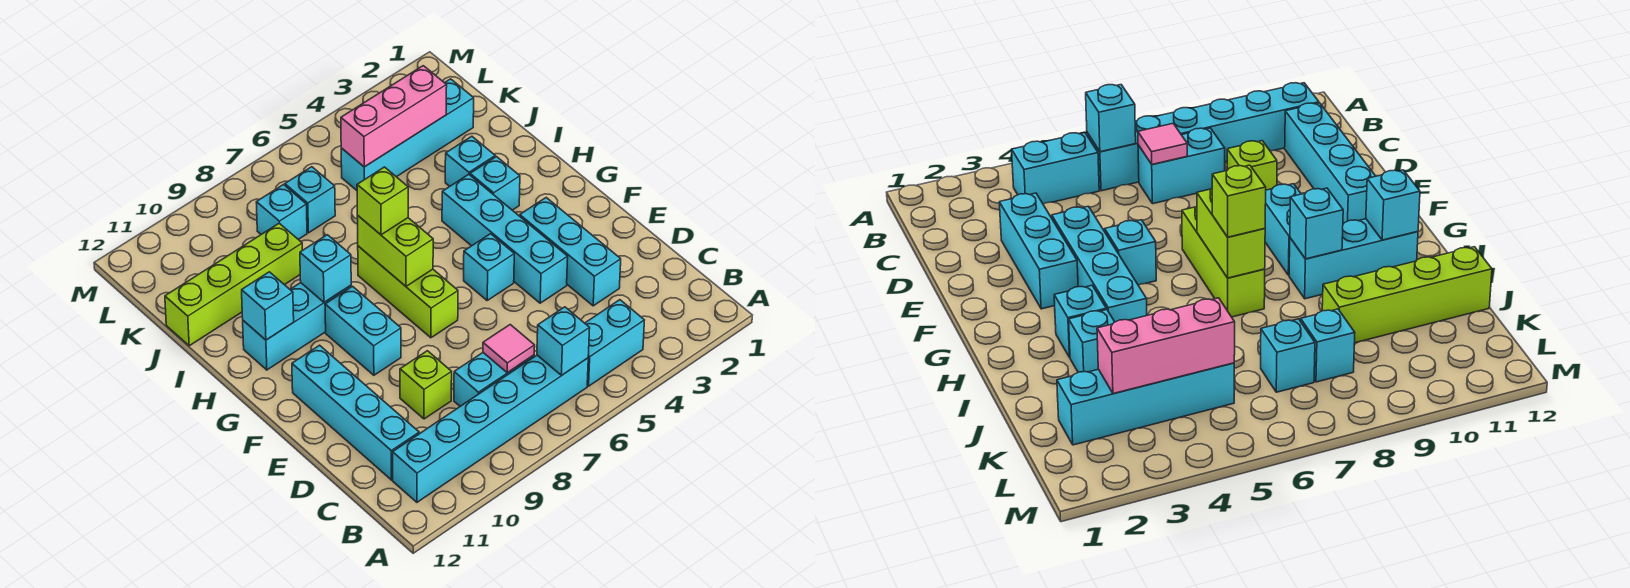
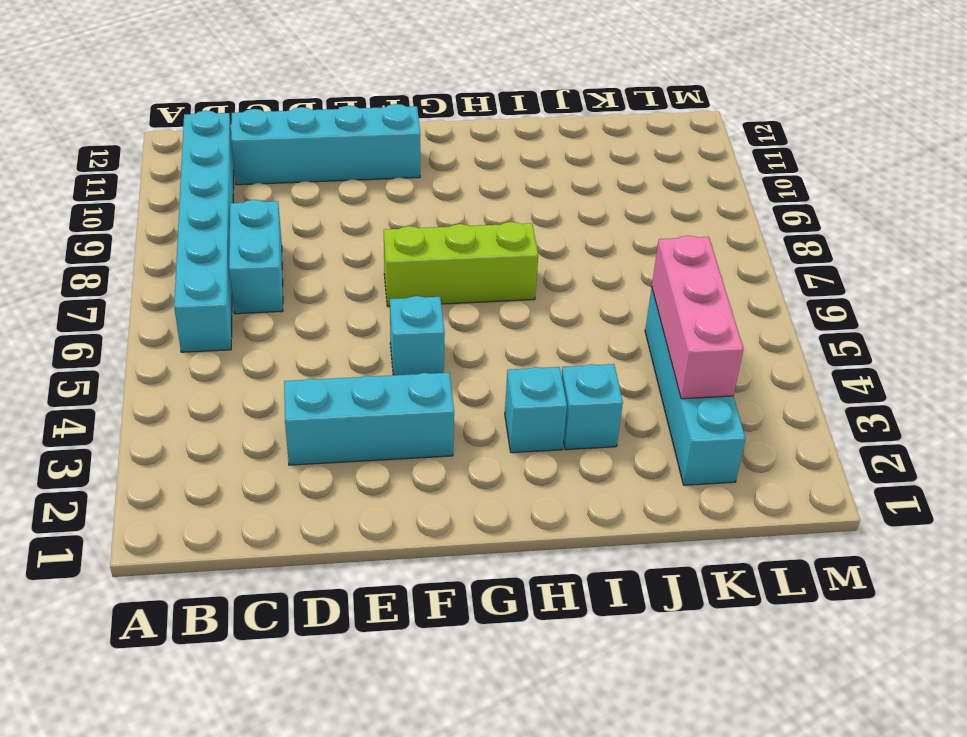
none -> cyan 1x2 brick [585,300,644,386]
none -> lime 1x1 brick [400,351,452,419]
none -> cyan 1x4 brick [442,174,568,303]

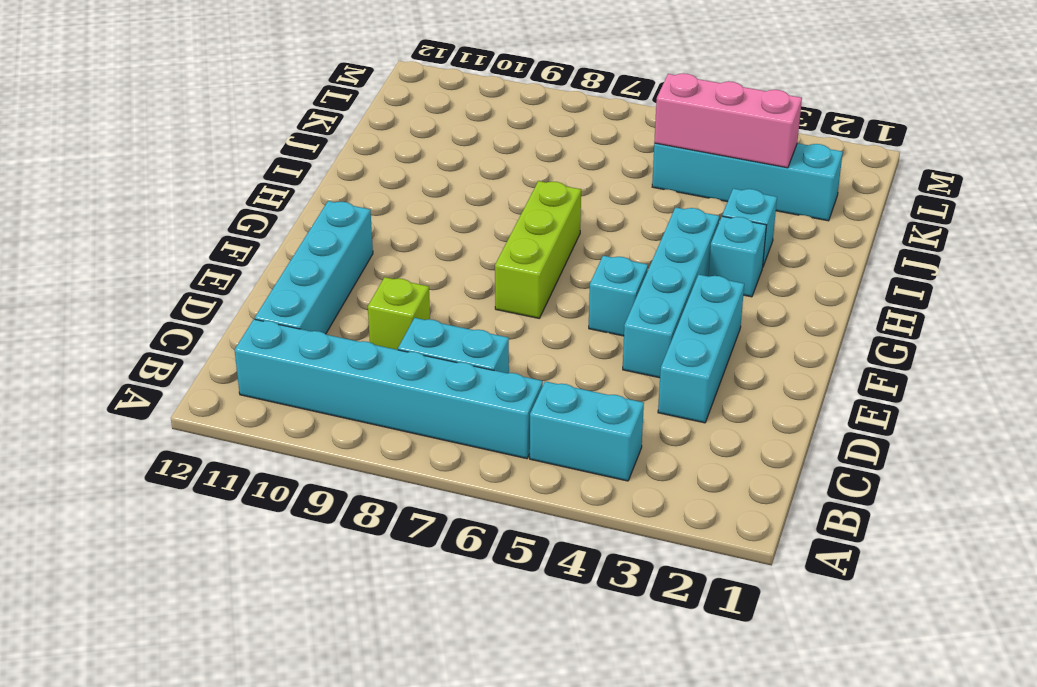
none -> cyan 1x2 brick [325,286,401,375]
none -> cyan 1x3 brick [243,283,351,370]
none -> lime 1x4 brick [165,223,302,346]

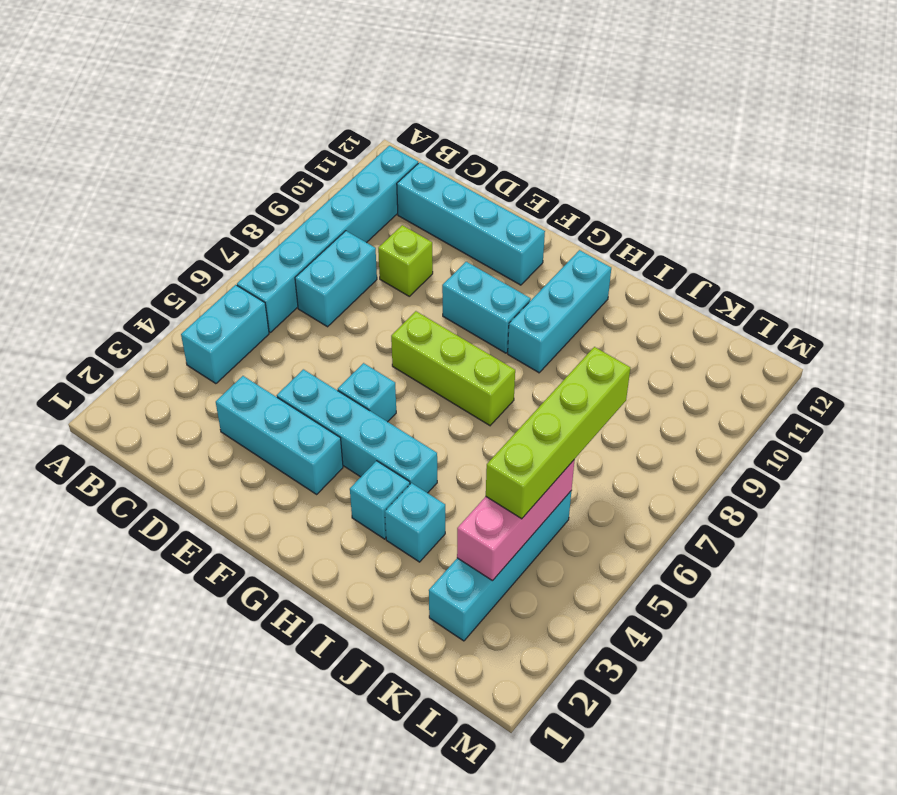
lime 1x4 brick [486,347,630,519] -> lime 1x4 brick moved to [165,223,302,346]
none -> cyan 1x1 brick [285,167,335,233]
none -> cyan 1x1 brick [256,185,307,239]
none -> cyan 1x1 brick [537,307,590,375]

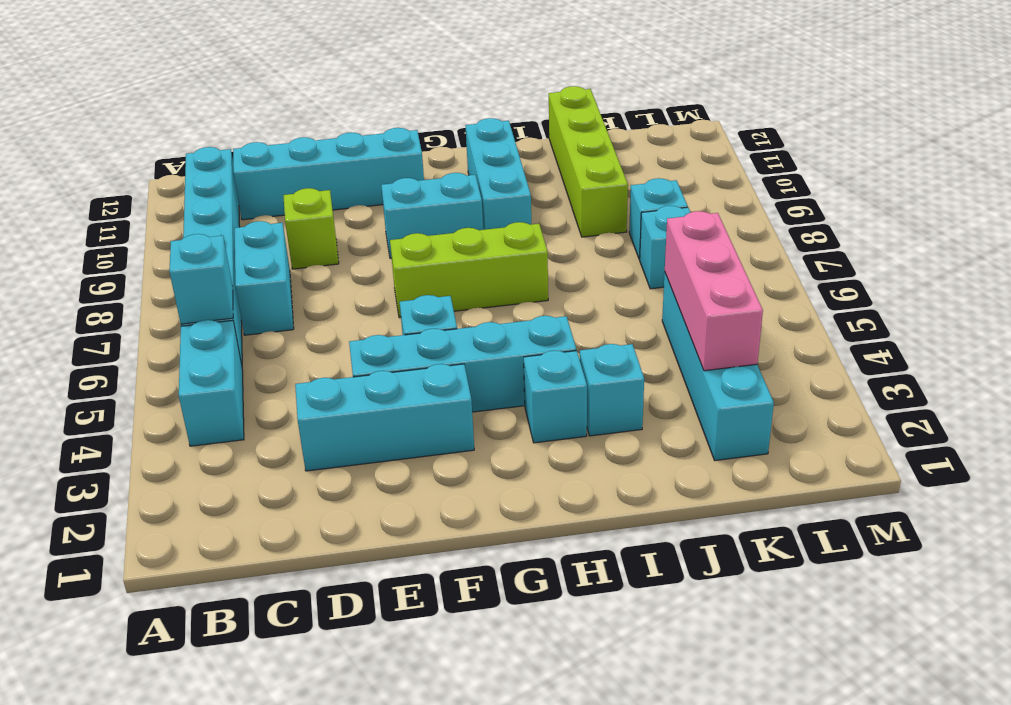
none -> pink 1x1 tile [483,325,535,373]
none -> lime 1x2 brick [357,216,433,286]
none -> cyan 1x1 brick [300,235,351,302]

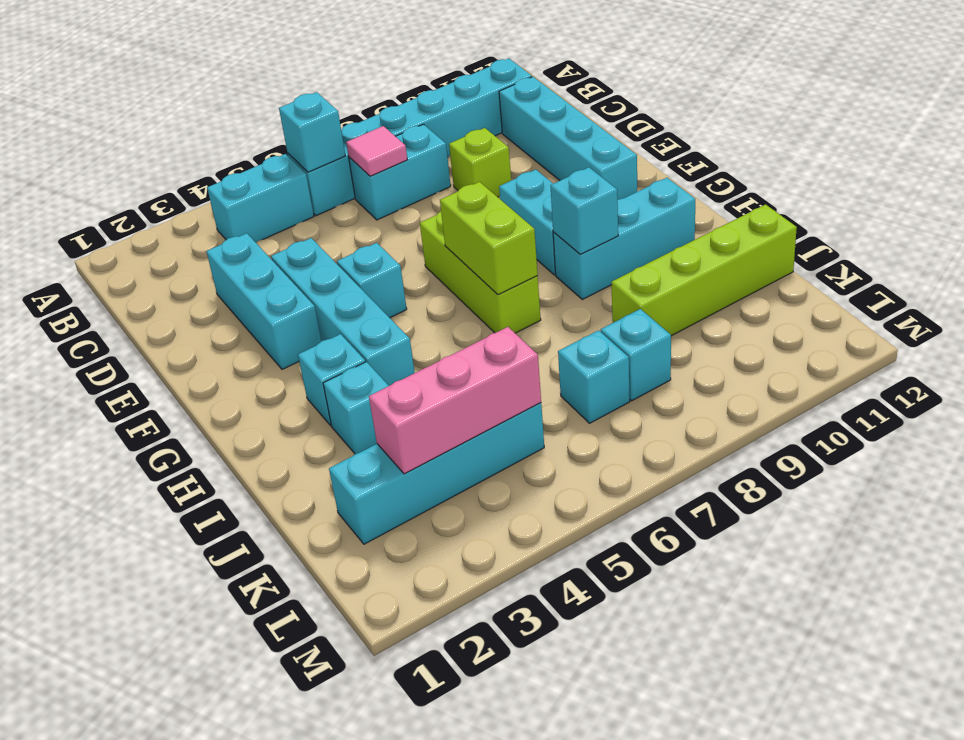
none -> cyan 1x1 brick [242,272,294,340]
none -> lime 1x1 brick [357,167,408,235]

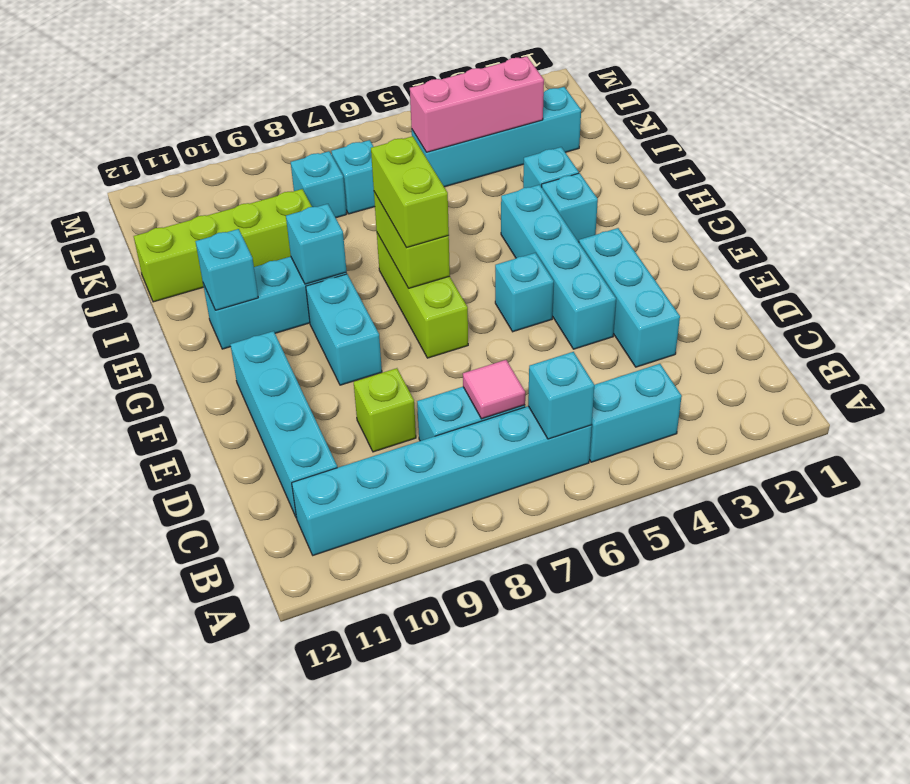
lime 1x2 brick [371,136,449,248] -> lime 1x1 brick [357,167,408,235]

